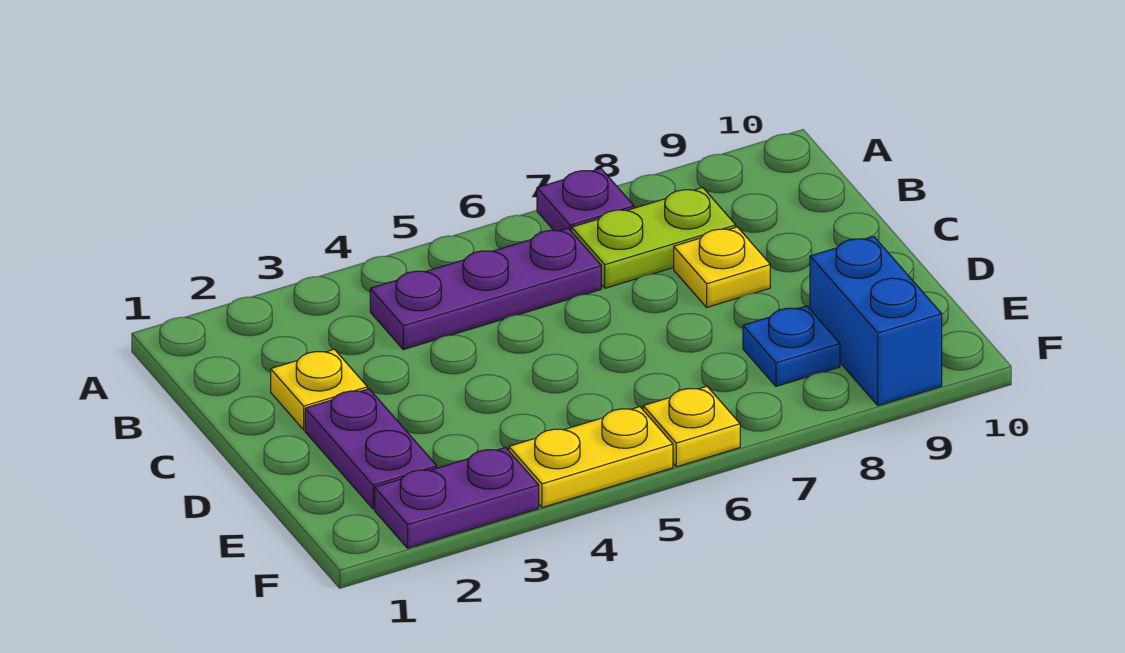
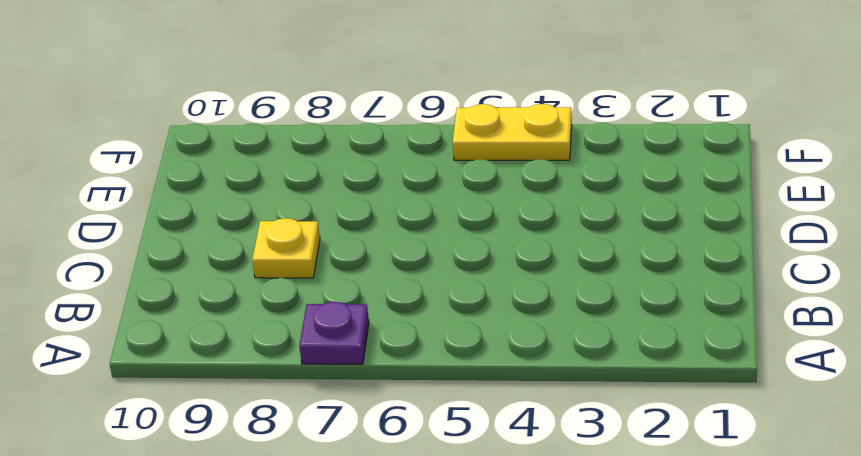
none -> purple 1x3 plate [370,228,601,349]
none -> lime 1x2 plate [572,187,736,288]

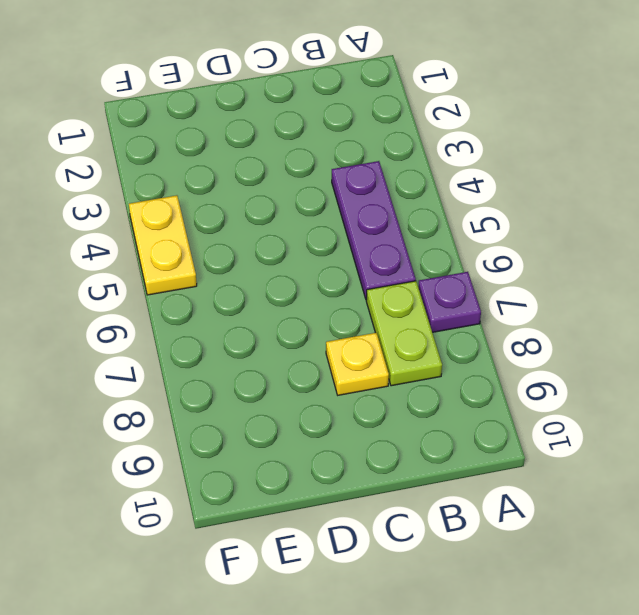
none -> yellow 1x1 plate [271,349,367,430]
none -> purple 1x2 plate [305,389,437,509]

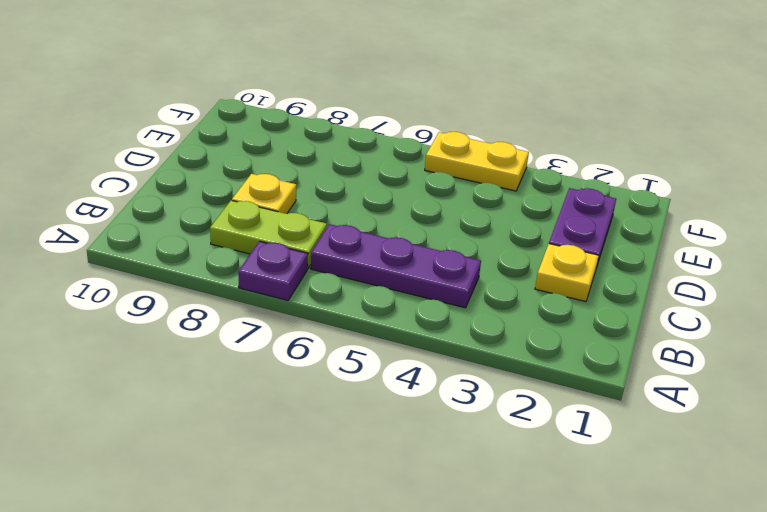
none -> blue 1x1 plate [743,306,840,386]
none -> blue 1x2 brick [810,237,942,405]

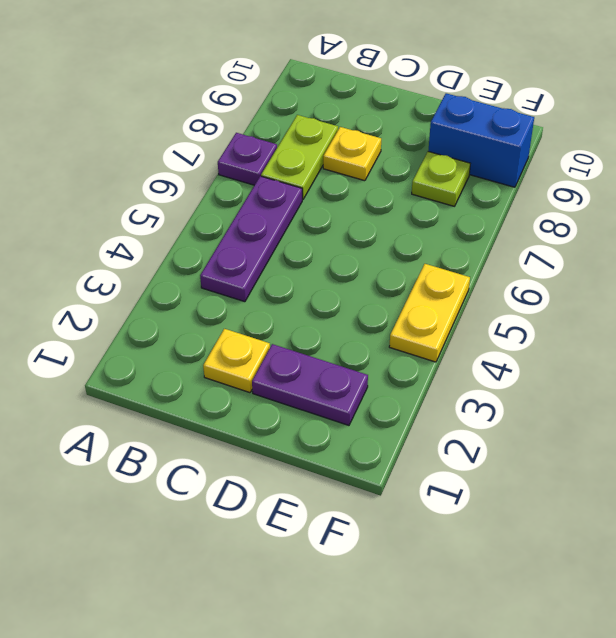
lime 1x1 plate [412,152,470,206] -> blue 1x1 plate [743,306,840,386]
none -> purple 1x2 plate [375,447,539,548]
none -> yellow 1x1 plate [643,386,740,467]

